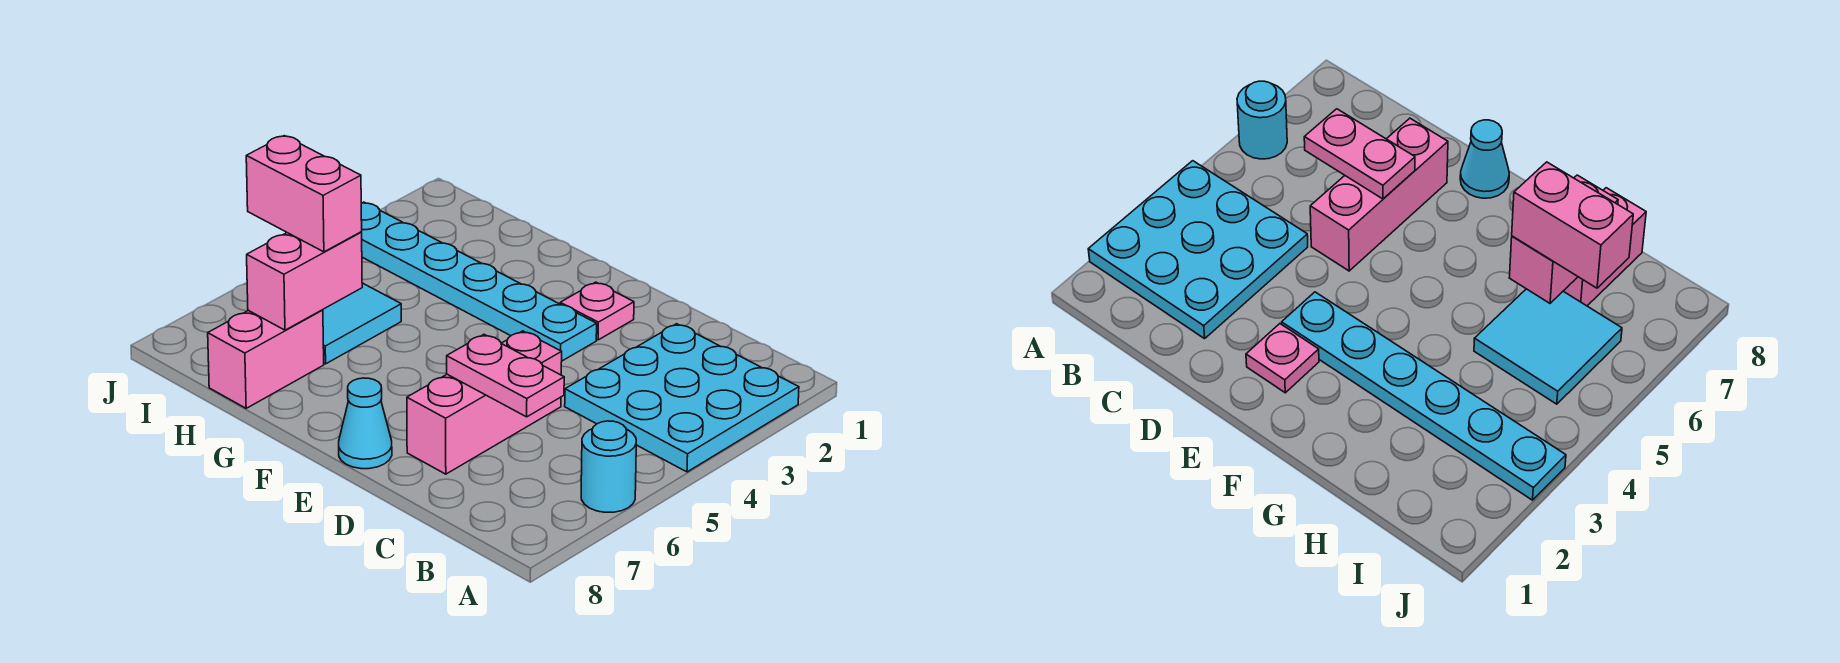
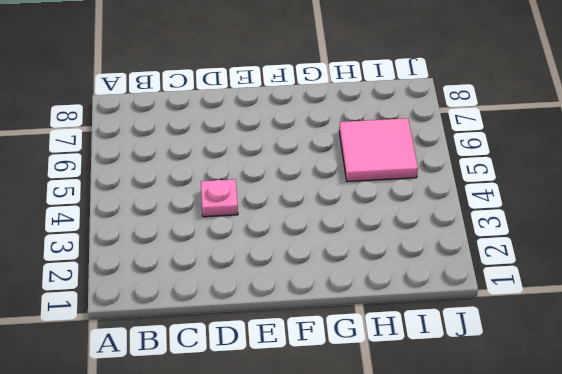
pink 1x1 plate [201,179,238,217] -> pink 1x1 plate moved to [560,282,634,340]
pink 2x2 tile [339,118,418,182] -> cyan 2x2 tile [323,283,401,364]
none -> cyan 3x3 plate [565,324,799,472]
none -> cyan 1x1 round brick [581,421,636,512]

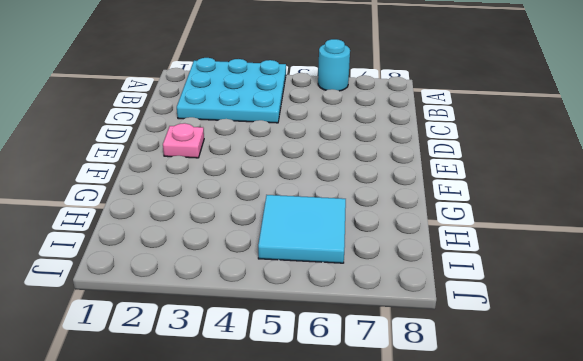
none -> pink 1x3 brick [407,331,562,474]
none -> cyan 1x6 plate [361,202,597,361]

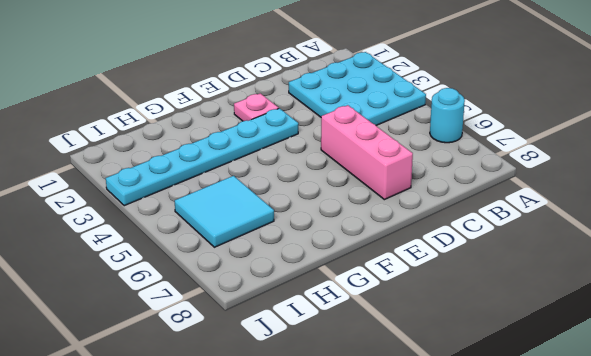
none -> cyan 1x1 cone [339,378,392,469]
none -> pink 1x2 brick [208,310,324,408]

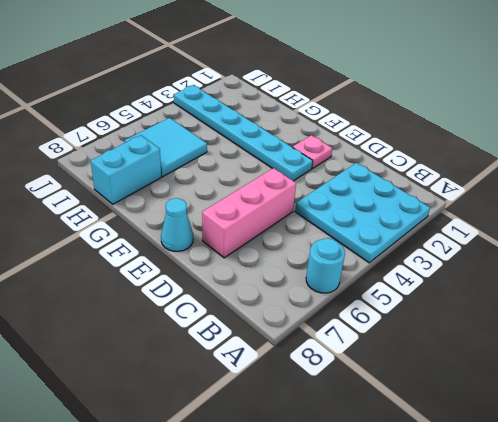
cyan 1x2 brick [91,135,161,204] -> pink 1x2 brick [208,310,324,408]
none -> pink 1x2 plate [447,335,564,417]
none -> pink 1x2 brick [247,232,362,330]

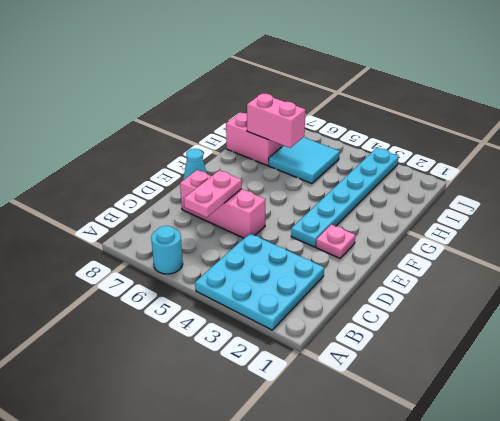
none -> pink 1x2 brick [246,136,362,252]

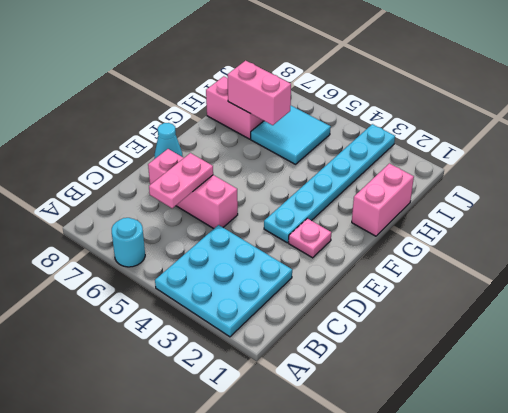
pink 1x2 brick [352,163,414,236] -> pink 1x2 brick moved to [246,136,362,252]

